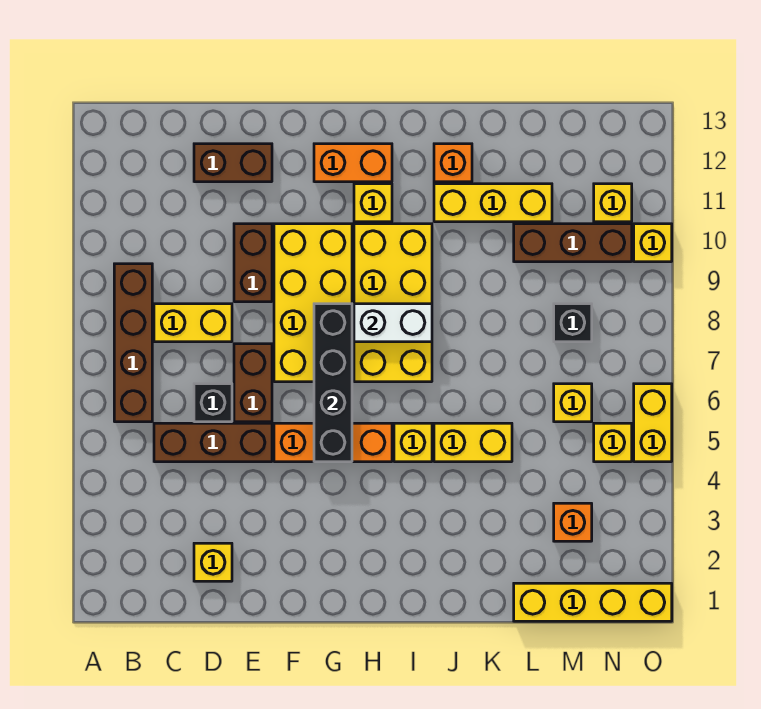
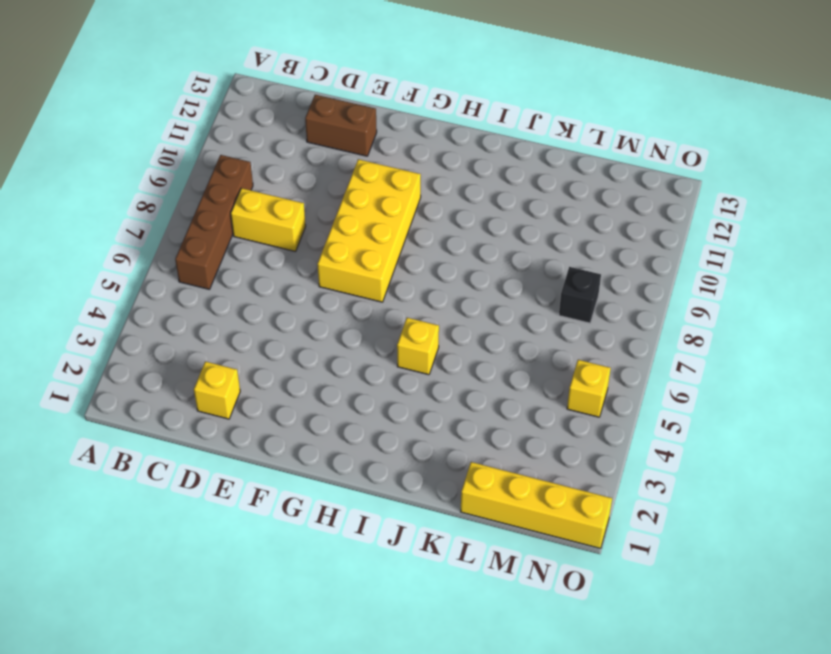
none -> brown 1x3 brick [154,423,272,462]
none -> black 1x1 brick [194,384,232,422]
none -> brown 1x2 brick [234,344,272,422]

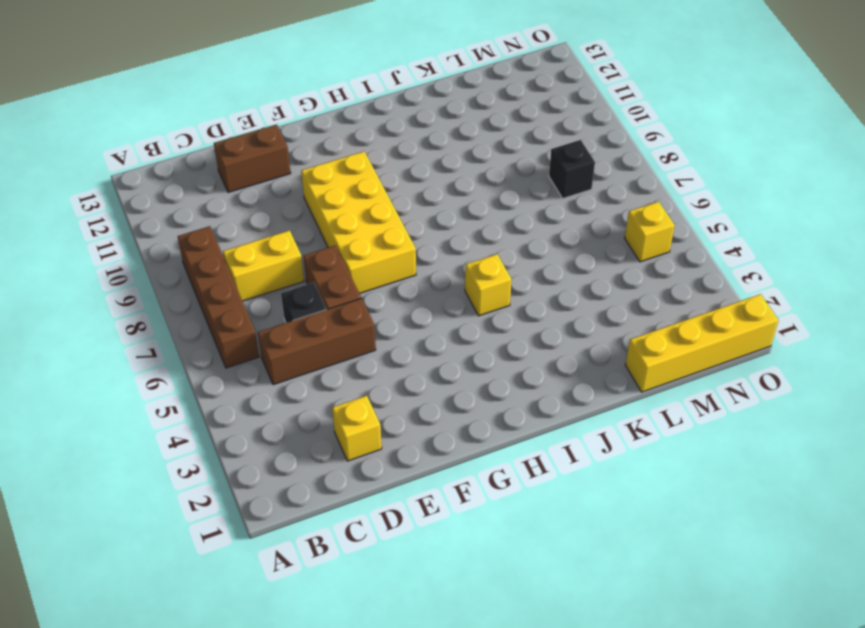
none -> brown 1x2 brick [234,224,272,302]
none -> orange 1x3 brick [274,423,392,462]
none -> orange 1x2 brick [314,144,392,182]

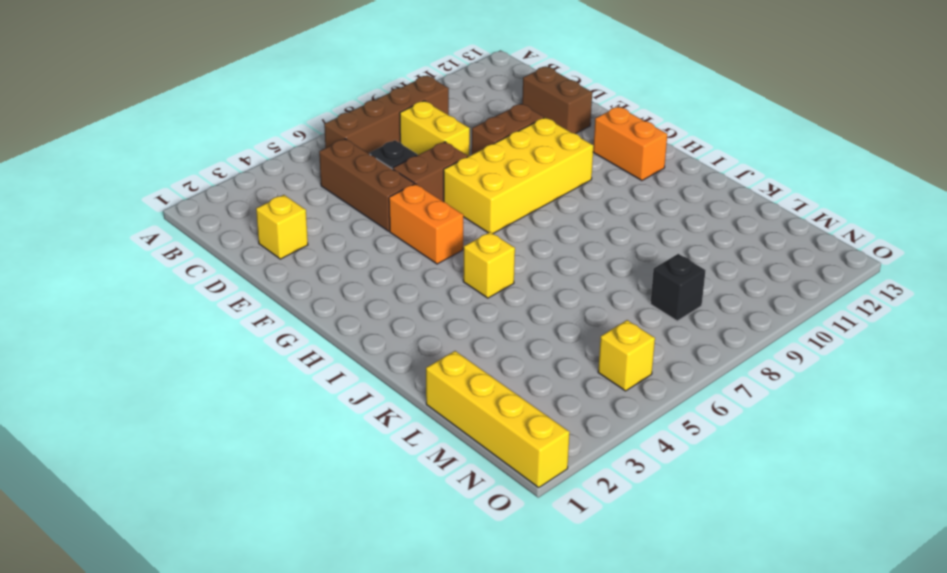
orange 1x2 brick [389,184,463,264] -> orange 1x3 brick [274,423,392,462]
none -> yellow 2x4 brick [354,224,432,382]
none -> yellow 1x1 brick [354,184,392,222]
none -> yellow 1x2 brick [434,423,512,462]

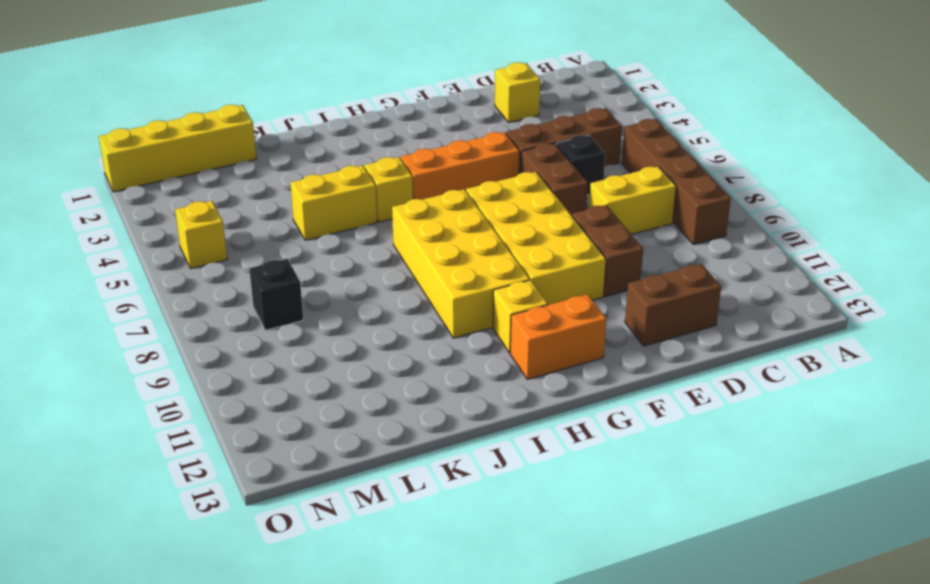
none -> yellow 1x3 brick [434,184,552,222]
none -> orange 1x1 brick [434,144,472,182]
none -> brown 1x3 brick [514,224,632,262]

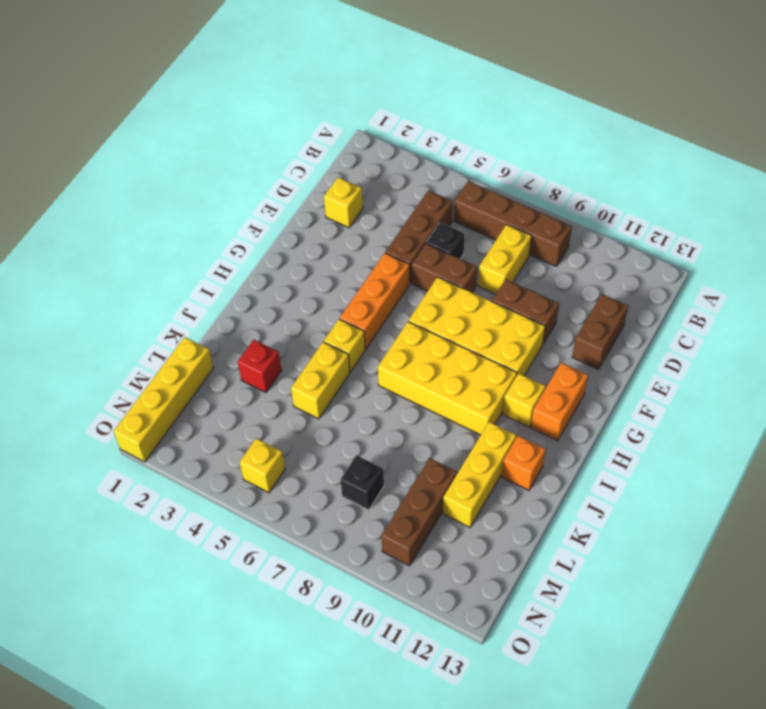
red 1x1 brick [238,340,282,393] -> none
none -> orange 1x1 brick [554,503,592,541]
none -> yellow 1x1 brick [554,384,592,422]
none -> yellow 1x1 brick [594,184,632,222]

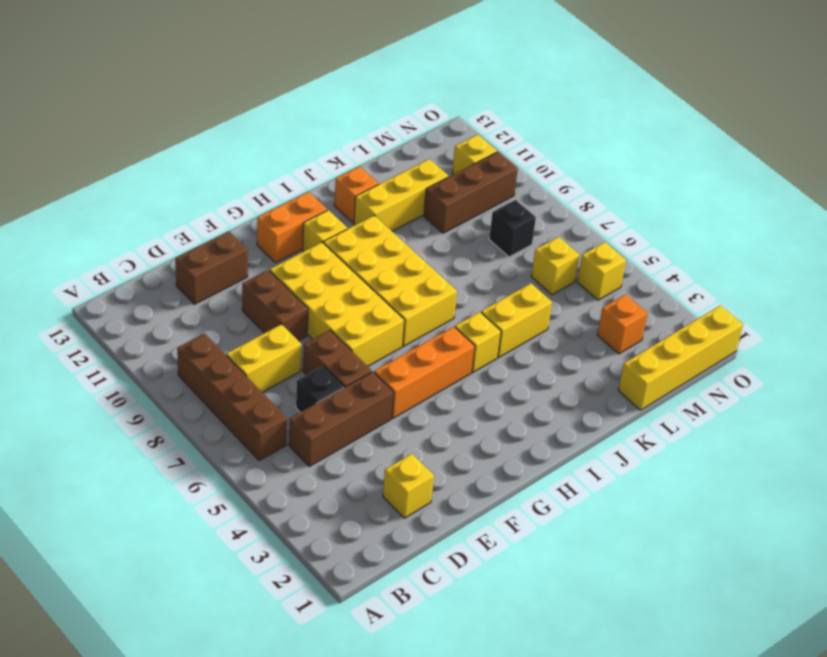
none -> yellow 1x2 brick [634,384,672,462]
none -> yellow 1x1 brick [634,224,672,262]
none -> black 1x4 brick [314,304,352,462]

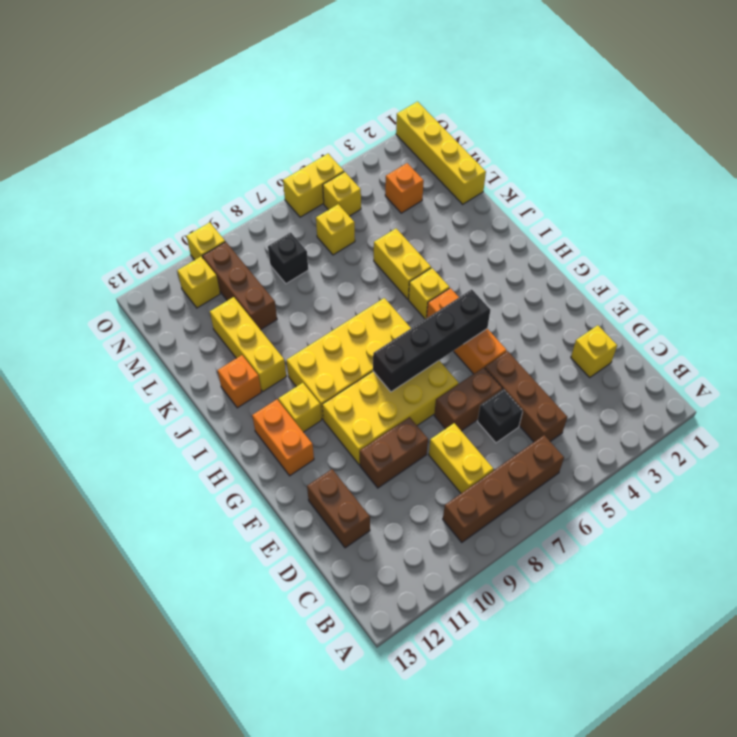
none -> white 1x2 brick [354,304,432,342]

